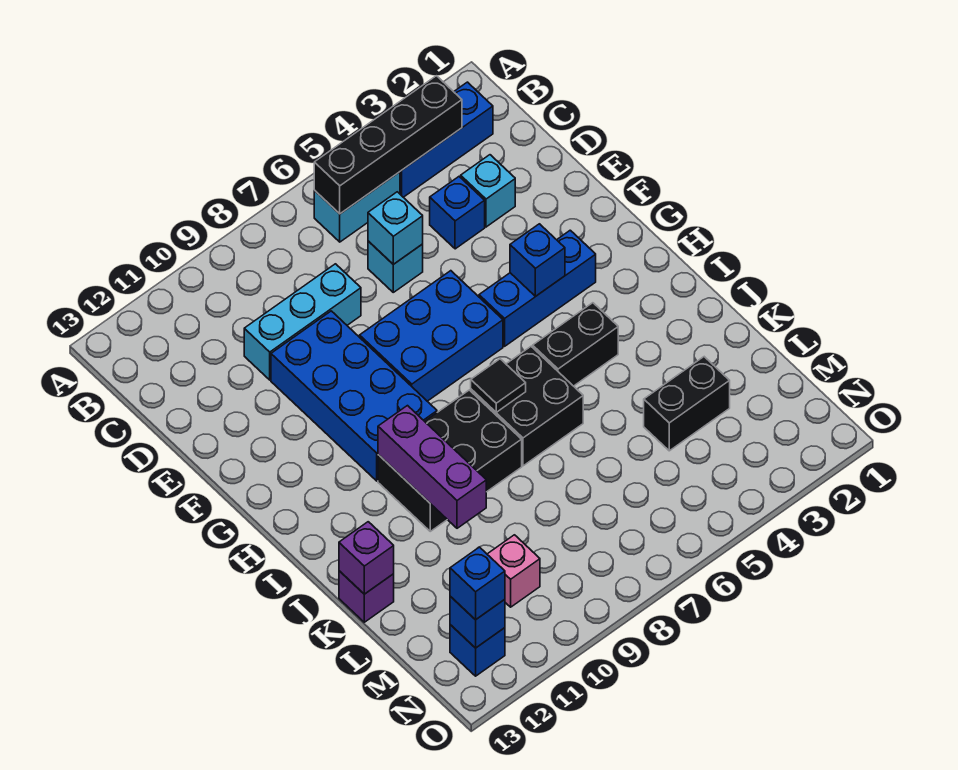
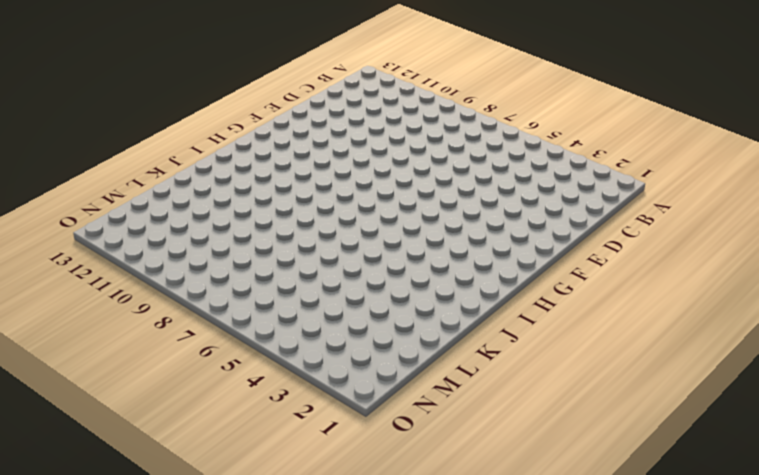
none -> blue 1x3 brick [400,82,493,197]
none -> cyan 1x2 brick [314,172,400,242]
none -> cyan 1x1 brick [461,155,515,227]

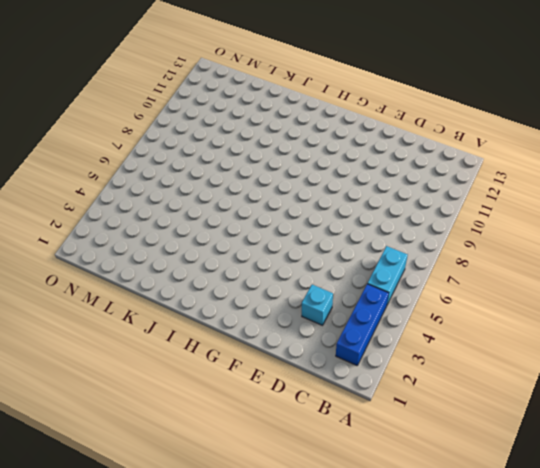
none -> blue 1x1 brick [430,177,485,249]
none -> cyan 1x1 brick [368,241,423,292]
none -> cyan 1x3 brick [244,264,361,380]

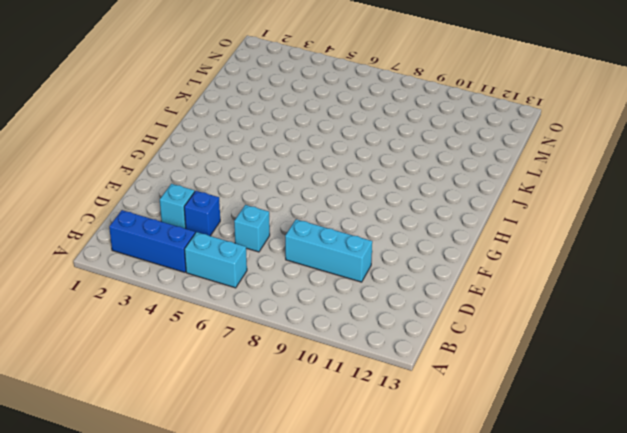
none -> blue 2x4 brick [271,311,437,481]
none -> blue 2x3 brick [360,271,503,401]
none -> blue 1x3 brick [479,230,596,346]

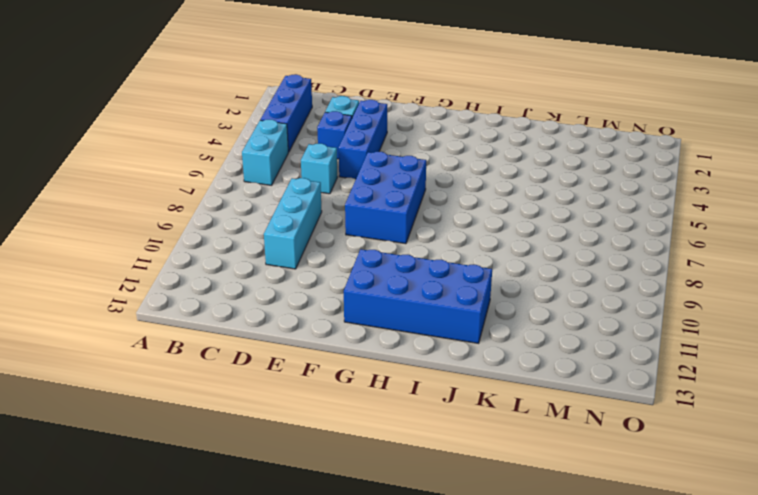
blue 1x3 brick [339,100,387,179] -> blue 1x3 brick moved to [479,230,596,346]
blue 2x4 brick [344,249,492,343] -> blue 2x4 brick moved to [271,311,437,481]
none -> black 1x2 brick [533,303,618,386]
none -> black 2x2 brick [471,347,583,466]
none -> black 2x3 brick [378,390,522,531]

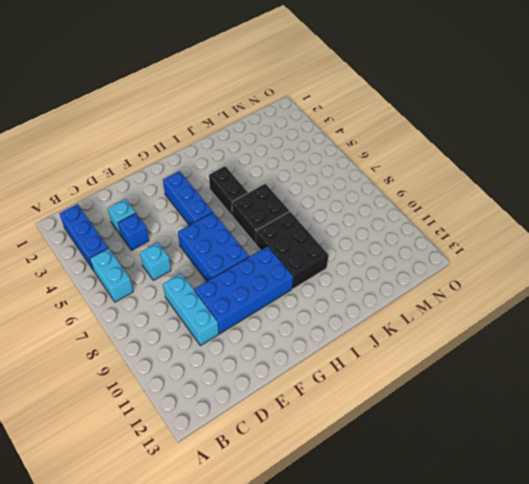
none -> purple 1x1 brick [339,571,394,622]
none -> black 1x2 brick [644,357,730,451]
none -> pink 1x1 brick [487,535,540,607]

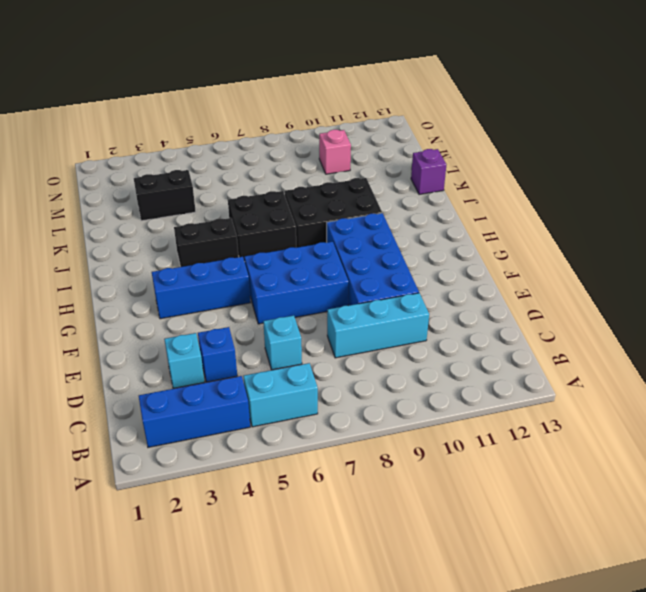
none -> blue 1x1 brick [450,625,505,676]
none -> black 1x4 brick [314,76,462,214]
none -> cyan 1x1 brick [368,192,423,264]

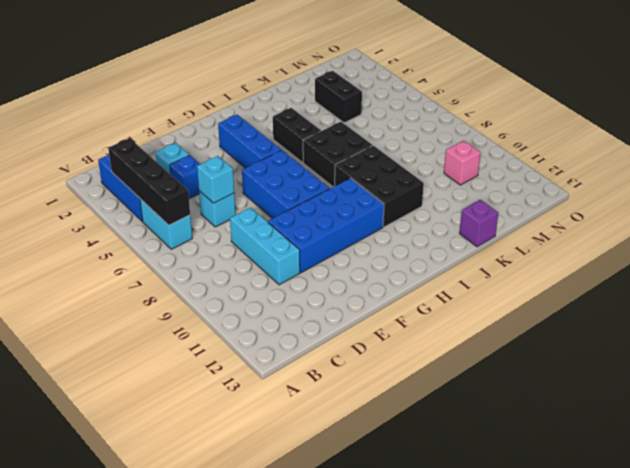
none -> blue 1x1 brick [450,625,505,676]
none -> blue 1x1 brick [510,224,565,297]
none -> black 1x1 tile [471,359,526,412]

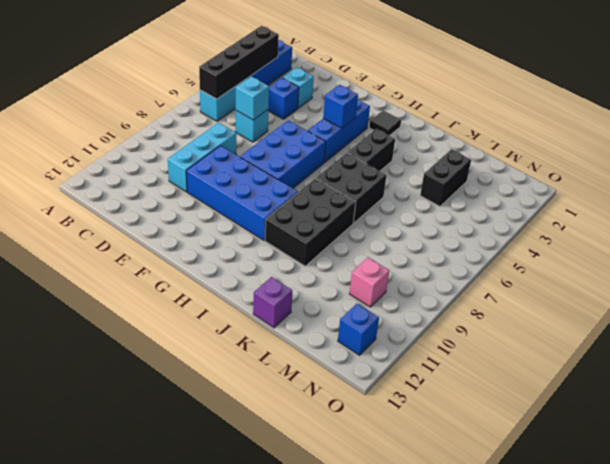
black 1x1 tile [369,110,401,136] -> black 1x1 tile moved to [471,359,526,412]
none -> purple 1x3 brick [378,406,486,528]
none -> purple 1x1 brick [339,522,394,594]
none -> blue 1x1 brick [450,596,505,648]

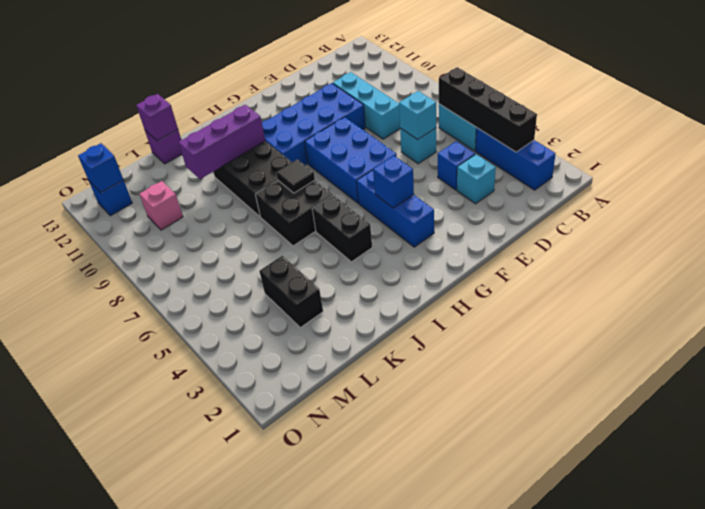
none -> blue 1x1 brick [450,547,505,620]

